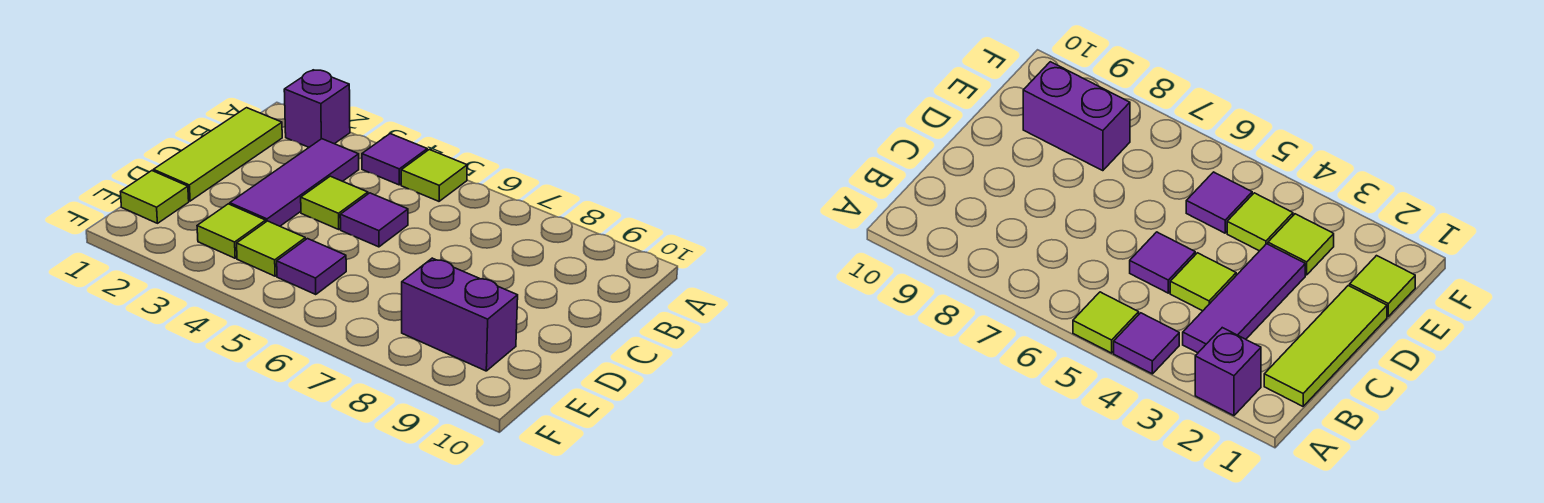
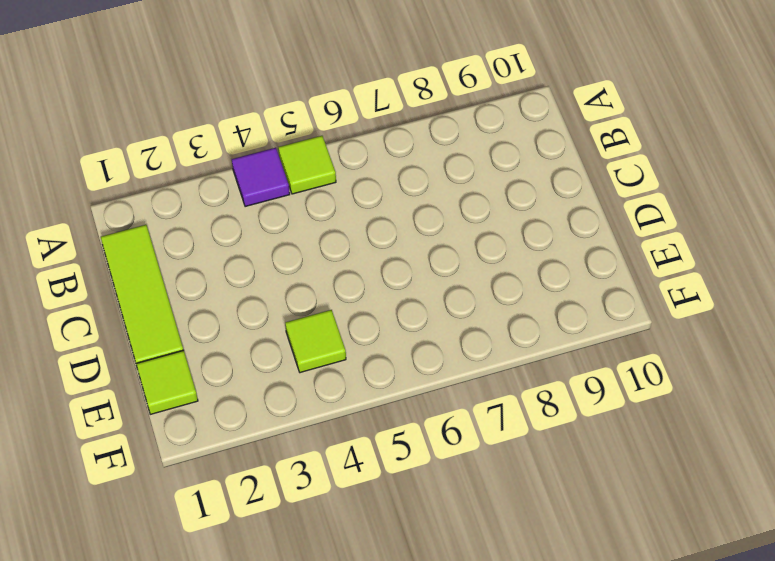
none -> purple 1x1 brick [284,70,350,147]
none -> purple 1x3 tile [230,139,359,226]
none -> lime 1x1 tile [301,176,368,229]

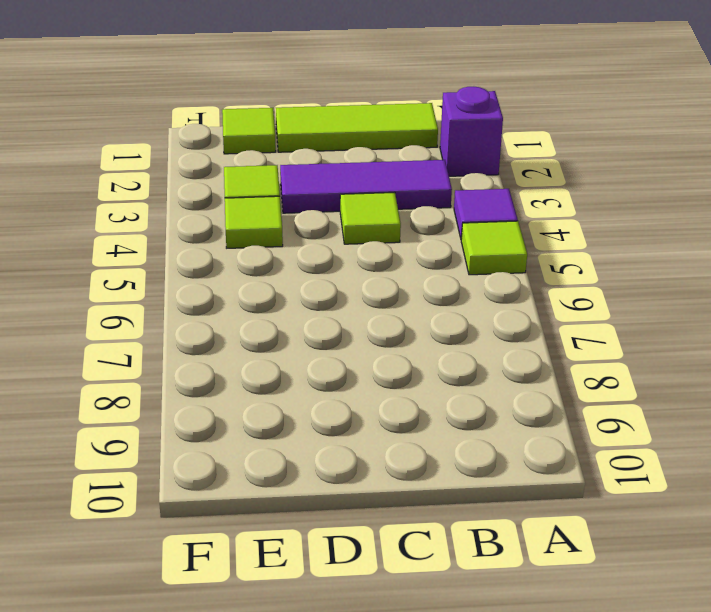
none -> purple 1x1 tile [340,193,408,247]
none -> purple 1x1 tile [277,239,346,295]
none -> purple 1x2 brick [402,258,518,371]

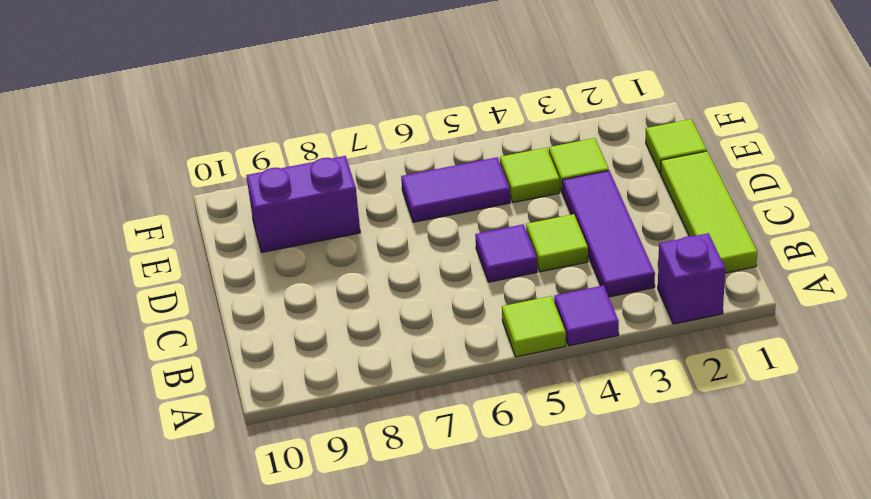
purple 1x2 tile [401,157,510,222] -> purple 1x1 tile [277,239,346,295]

